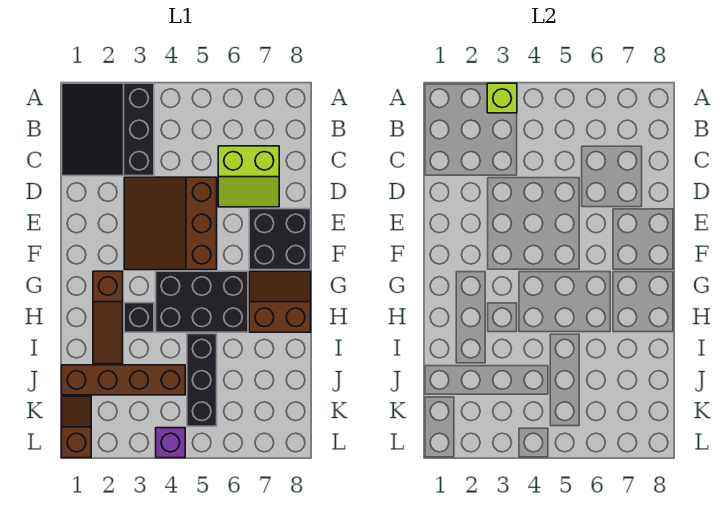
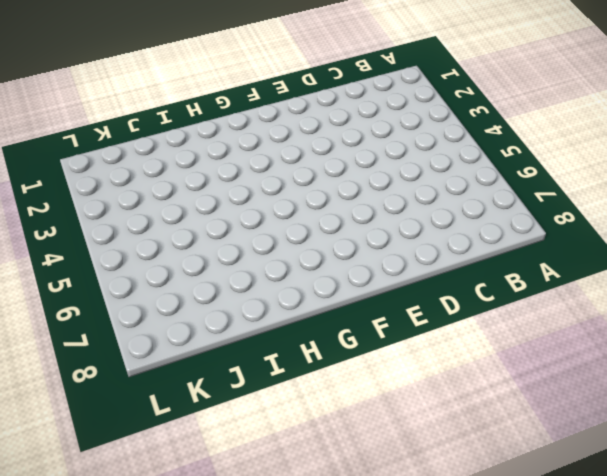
none -> black 3x3 slope [62,83,154,176]
none -> lime 2x2 slope [218,146,279,207]
none -> brown 3x3 slope [124,177,217,270]

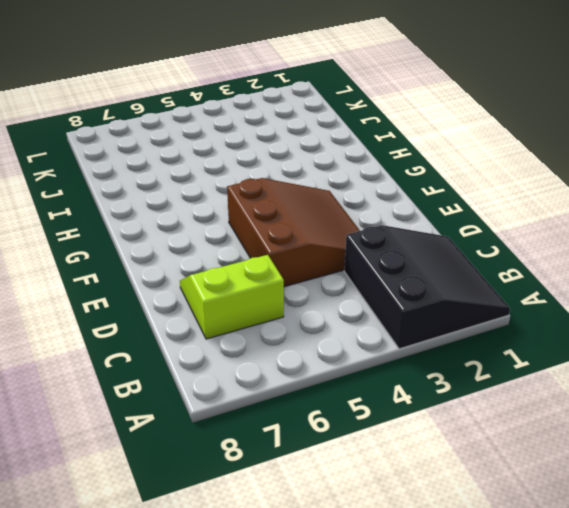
none -> black 2x2 brick [249,209,311,270]
none -> brown 1x3 slope [93,271,123,364]
none -> black 2x3 brick [156,271,248,332]

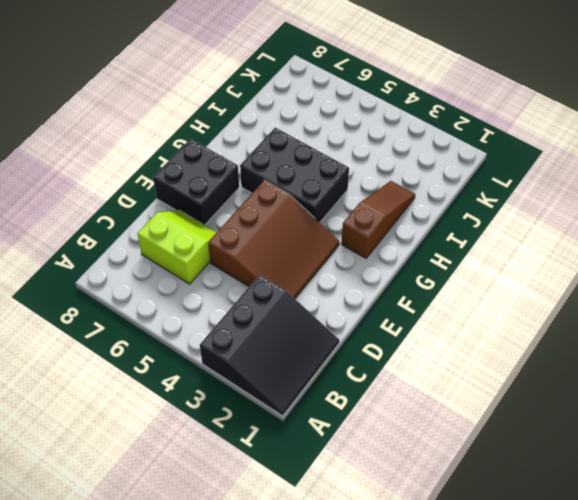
none -> brown 2x2 slope [249,271,311,332]
none -> black 1x1 brick [124,303,154,332]
none -> black 1x3 brick [187,334,217,426]

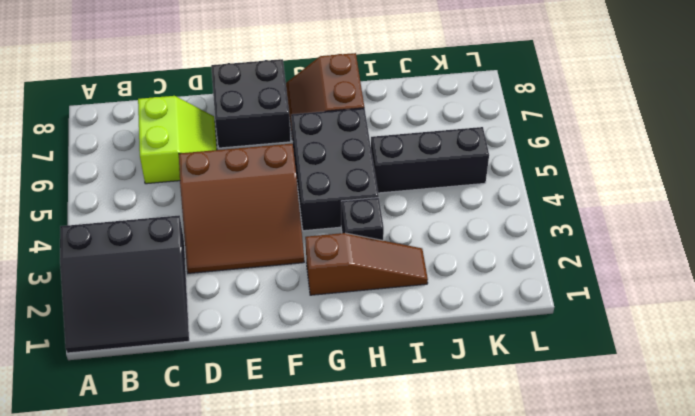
none -> brown 1x4 brick [62,365,185,395]
none -> brown 1x2 slope [62,396,91,458]
none -> purple 1x1 brick [156,428,185,458]

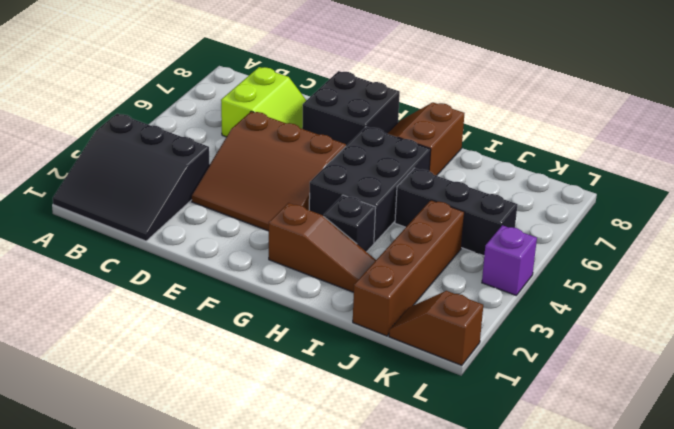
none -> lime 1x1 brick [487,83,517,113]

